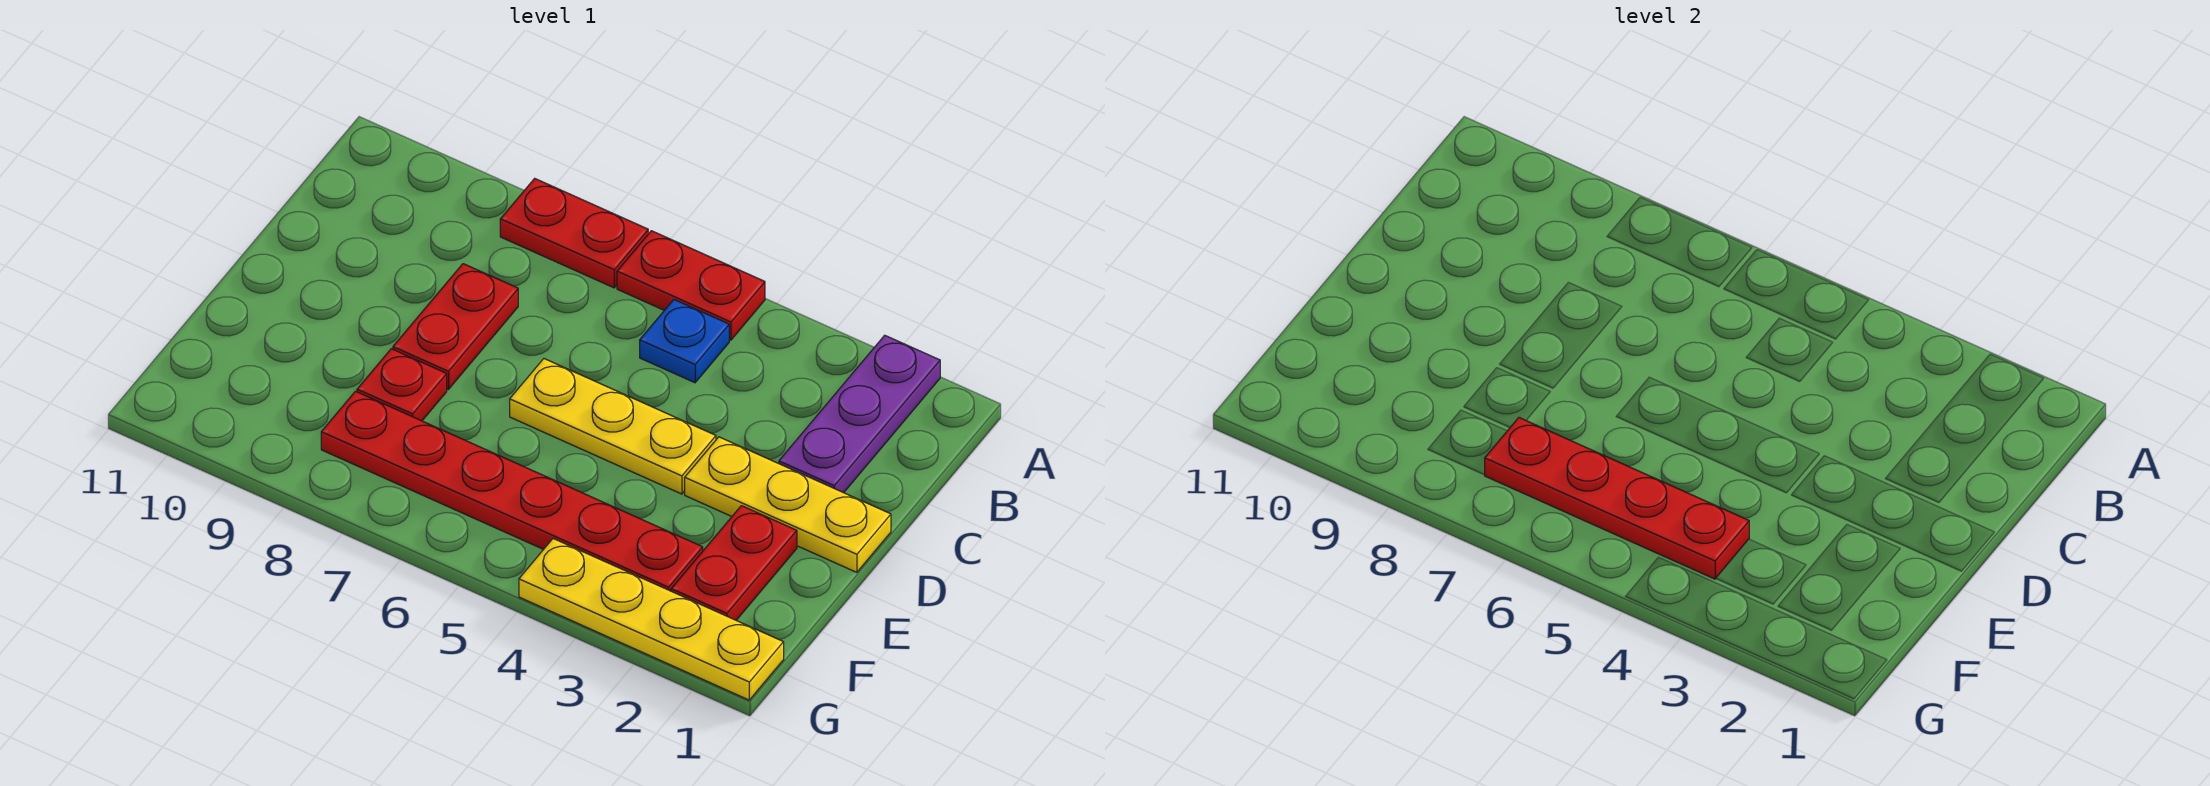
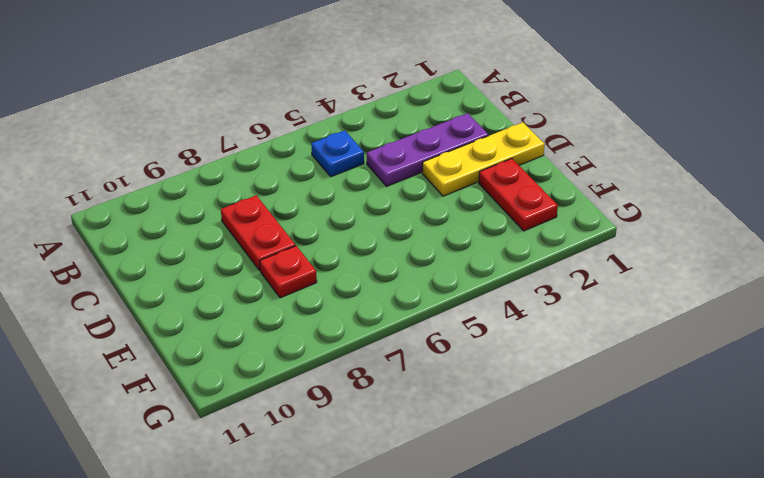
purple 1x3 plate [367,113,489,186] -> purple 1x3 plate turned to [779,335,940,493]
none -> red 1x2 plate [617,231,765,340]
none -> red 1x2 plate [500,178,648,288]
none -> yellow 1x3 plate [510,359,716,494]

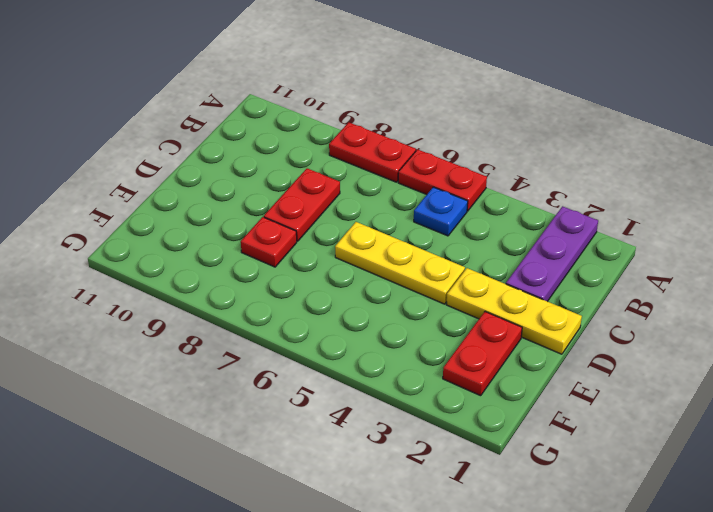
none -> red 1x6 plate [321,391,703,591]
none -> yellow 1x4 plate [519,539,784,700]
none -> red 1x4 plate [1485,418,1749,579]

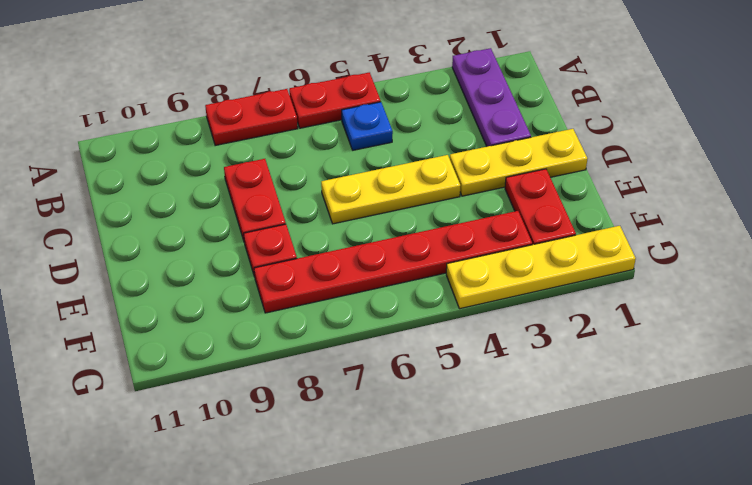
none -> red 1x4 plate [1485,418,1749,579]

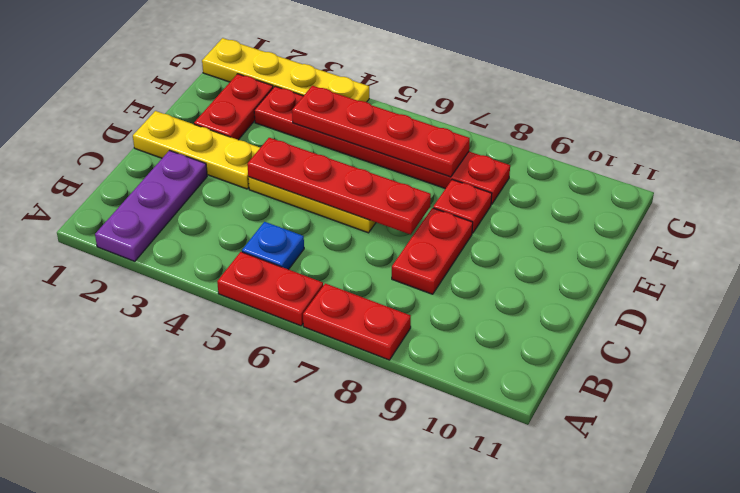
red 1x4 plate [247,138,431,235] -> none

